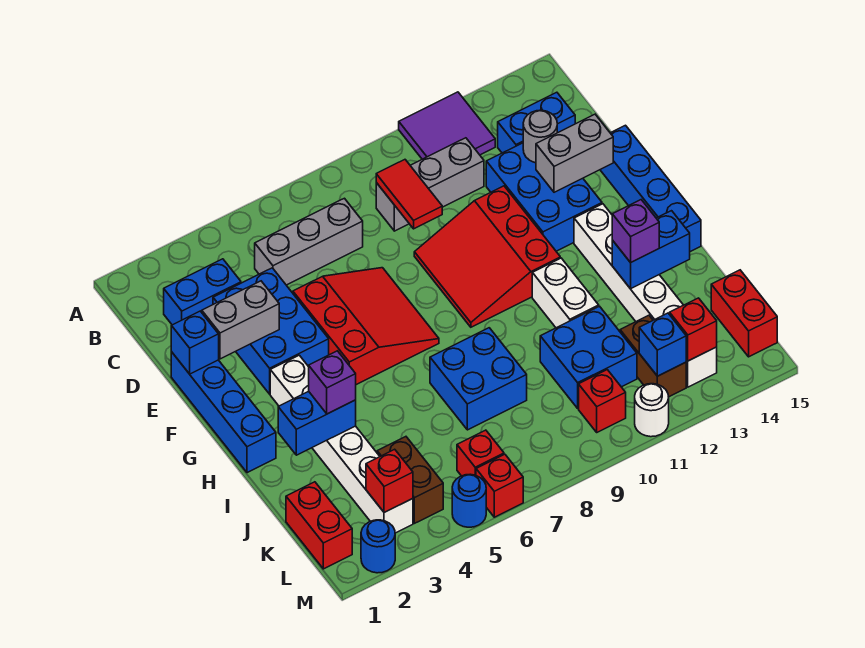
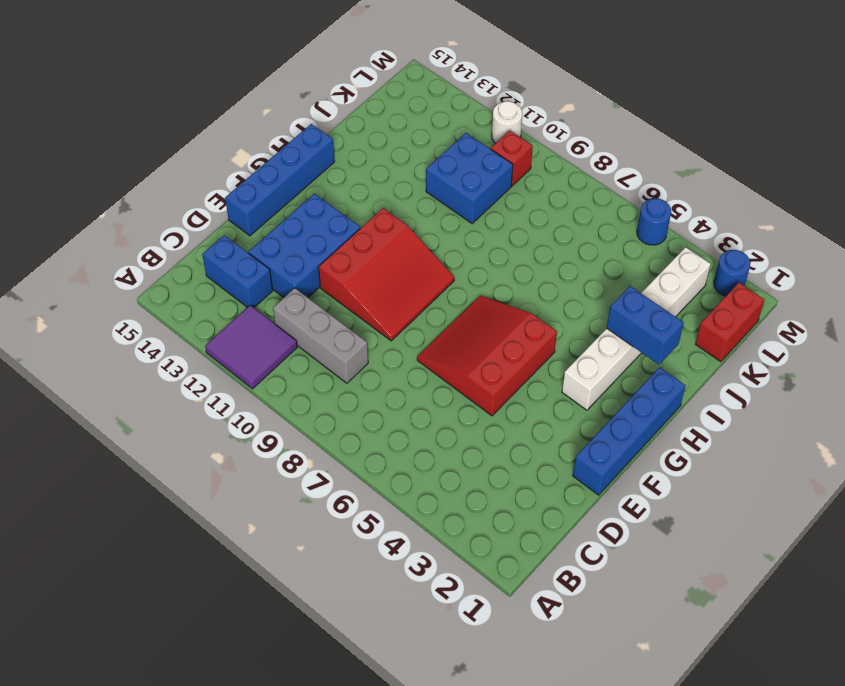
none -> blue 1x2 brick [164,259,241,325]
none -> grey 1x3 brick [255,198,363,285]
none -> blue 2x3 brick [213,268,329,394]
none -> white 1x6 brick [574,204,717,387]

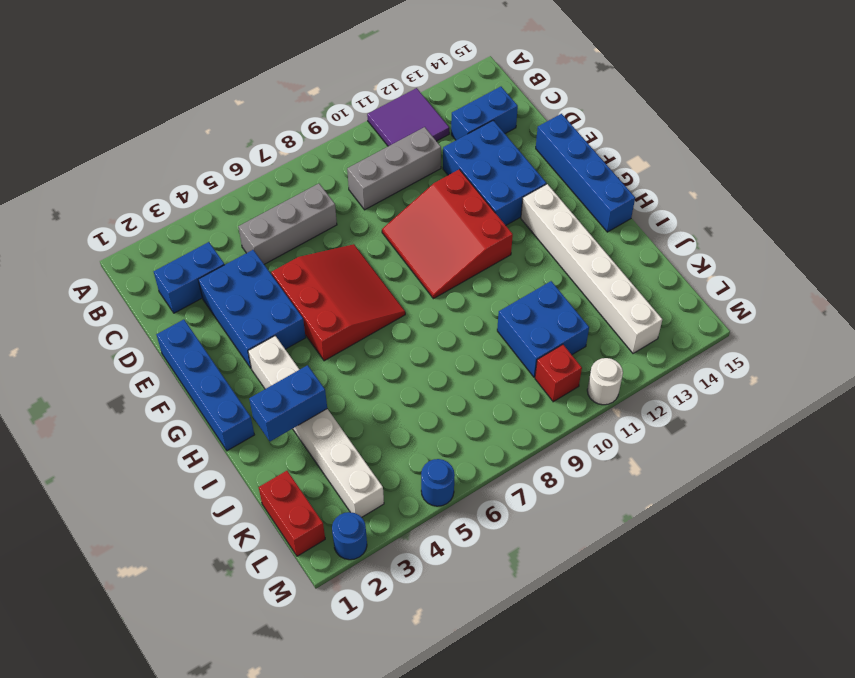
none -> white 1x2 brick [532,258,599,328]
none -> blue 2x2 brick [430,328,527,430]
none -> brown 1x2 brick [377,437,443,523]
none -> brown 1x2 brick [620,315,686,397]

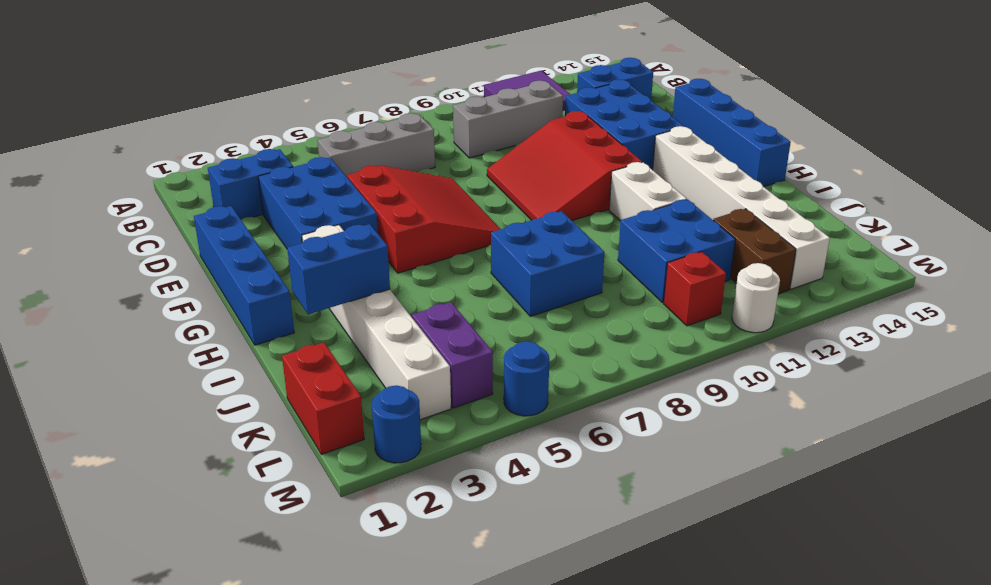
purple 1x2 brick [412,302,493,408] -> brown 1x2 brick [377,437,443,523]
none -> red 1x2 brick [711,270,777,357]
none -> red 1x1 brick [457,430,504,476]
none -> red 1x1 brick [476,454,523,517]
none -> red 1x2 tile [376,160,442,229]

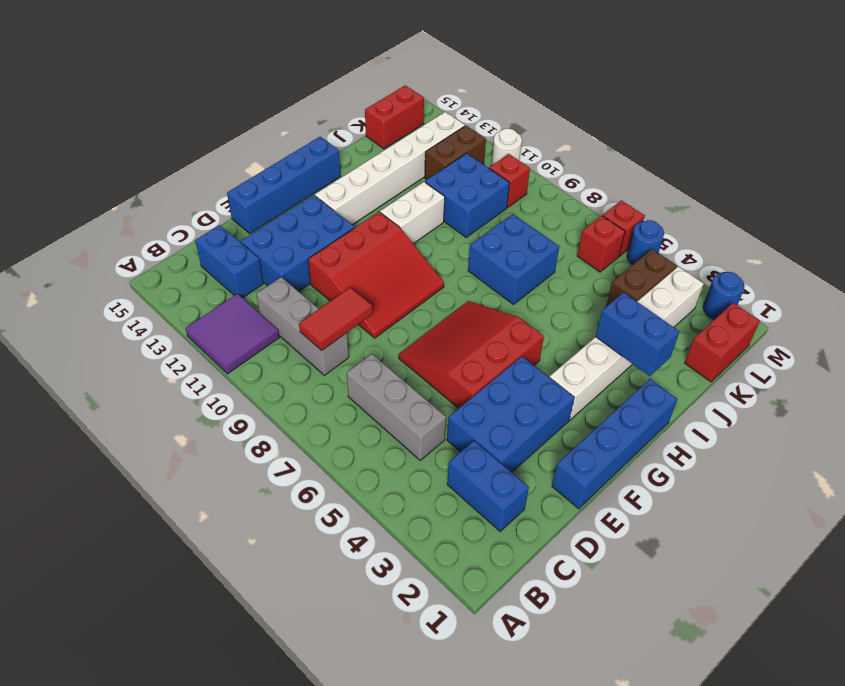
none -> grey 1x1 round brick [523,110,557,163]
none -> blue 1x1 brick [171,311,219,374]
none -> grey 1x2 brick [202,281,279,359]
none -> grey 1x2 brick [536,114,613,192]

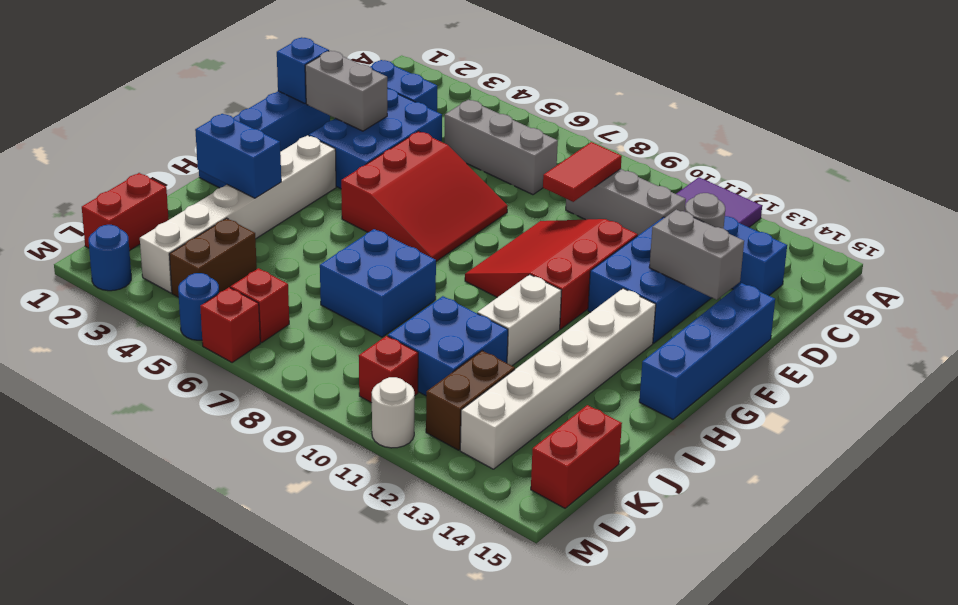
none -> blue 1x2 brick [612,211,690,289]
none -> red 1x1 brick [366,449,413,512]
none -> blue 1x1 brick [639,313,686,376]
none -> red 1x1 brick [670,298,717,361]

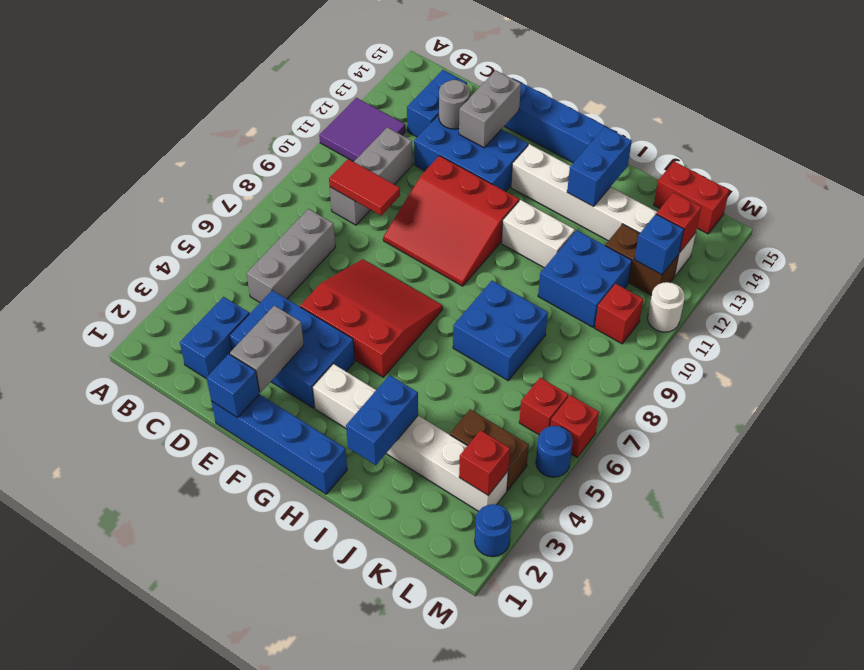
none -> red 1x2 brick [286,482,352,569]
none -> purple 1x1 brick [309,351,356,414]
none -> purple 1x1 brick [612,200,659,263]

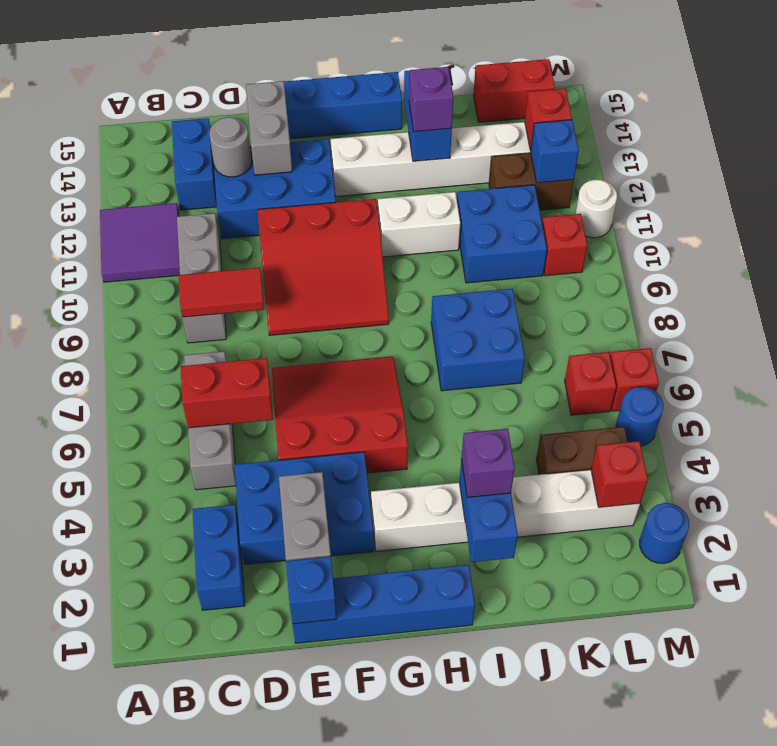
red 1x2 brick [180,358,273,428] -> red 1x2 brick moved to [286,482,352,569]

